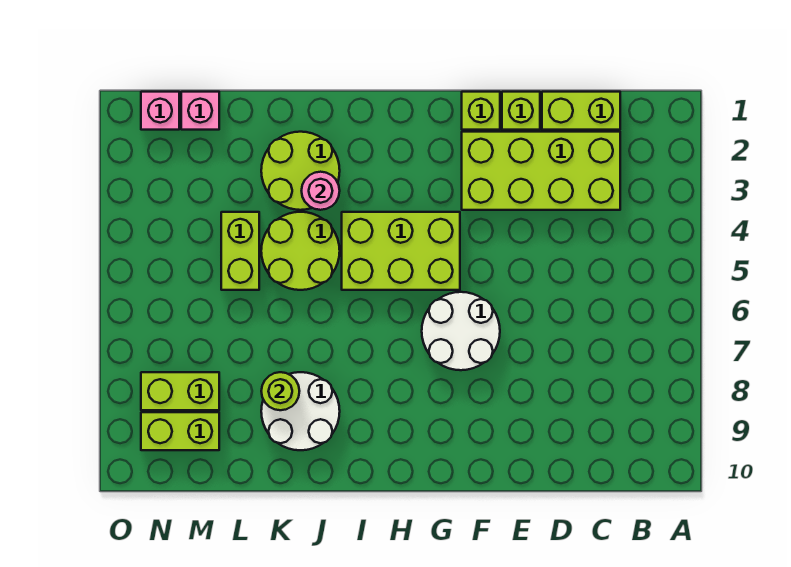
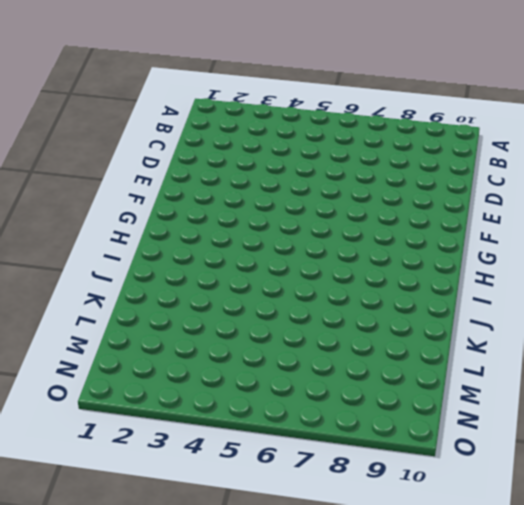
none -> lime 1x2 brick [542,92,620,130]
none -> lime 2x4 brick [462,132,620,210]
none -> lime 1x1 brick [502,92,540,130]

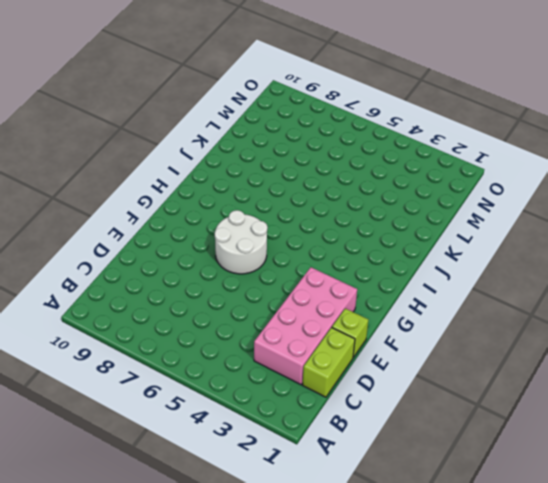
pink 2x4 brick [254,267,357,385] -> lime 2x4 brick [462,132,620,210]
none -> lime 1x1 brick [462,92,500,130]
none -> lime 2x3 brick [342,212,460,290]
none -> lime 2x2 round brick [261,132,340,210]

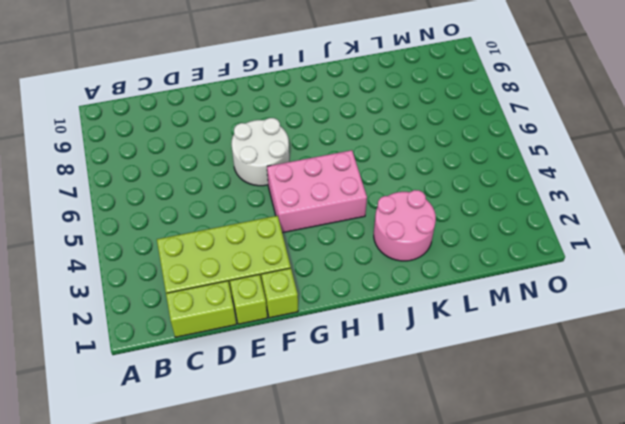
pink 2x3 brick [267,150,367,233] -> lime 2x3 brick [342,212,460,290]
pink 2x2 round brick [374,190,436,261] -> lime 2x2 round brick [261,132,340,210]
none -> lime 2x2 round brick [261,212,340,290]
none -> white 2x2 round brick [261,372,340,450]
none -> lime 1x2 brick [221,212,259,290]

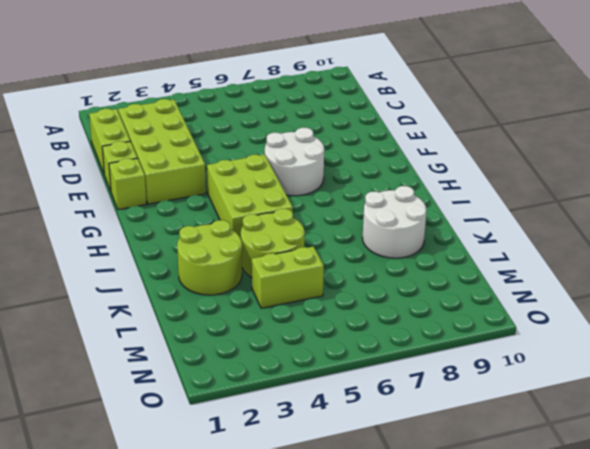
none -> pink 1x1 brick [181,92,219,130]
none -> lime 1x2 brick [141,372,219,410]
none -> lime 1x2 brick [141,412,219,450]

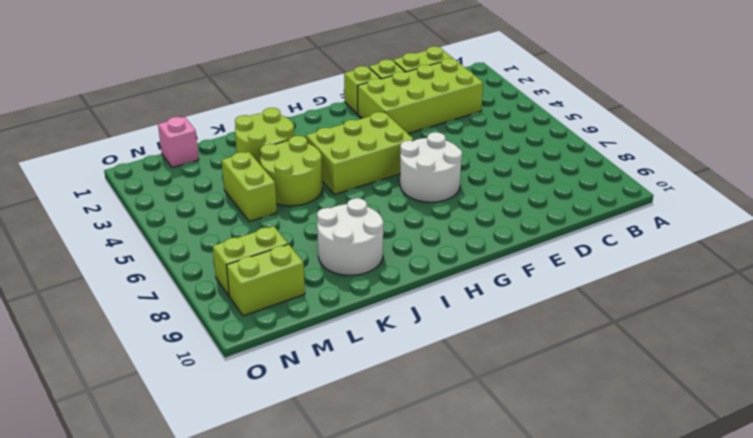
none -> pink 1x1 brick [141,92,179,130]
none -> pink 1x1 round brick [302,172,340,210]
none -> lime 1x1 round brick [261,372,299,410]

